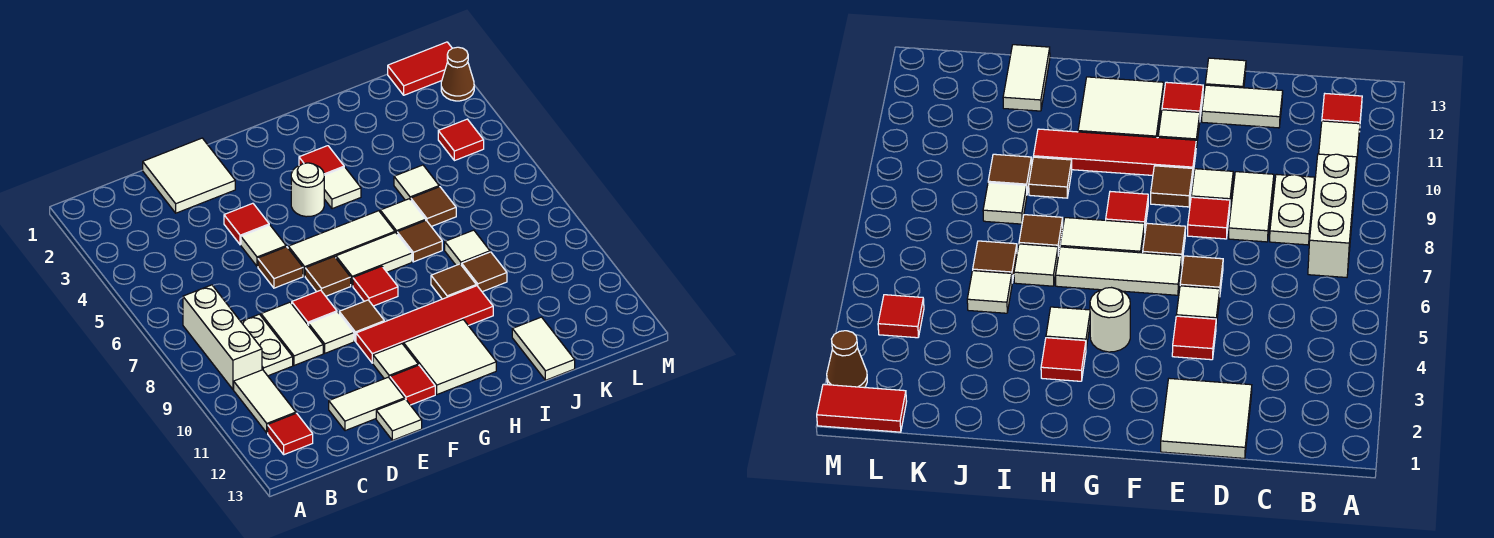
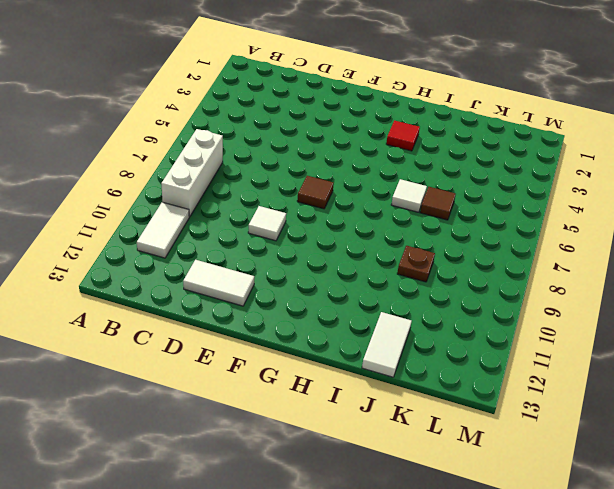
brown 1x1 plate [397,246,435,282] -> brown 1x1 tile [462,252,507,292]
none -> red 1x1 tile [268,413,313,455]
none -> white 1x2 plate [241,314,293,376]
none -> white 2x2 tile [143,138,235,213]
none -> white 1x2 tile [261,302,323,365]

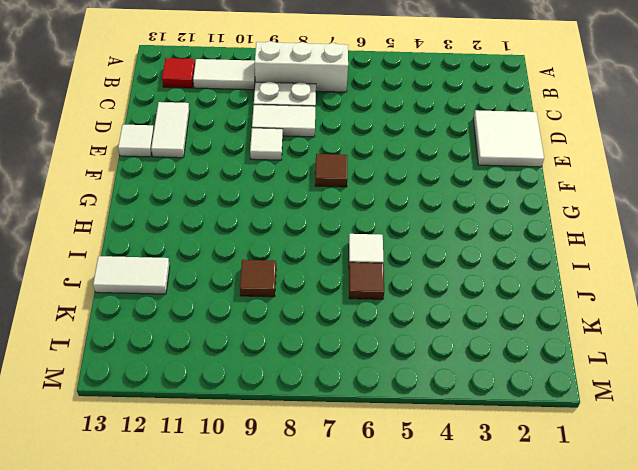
none -> red 1x1 tile [224,203,269,245]
none -> white 1x1 tile [241,225,286,266]
none -> brown 1x1 tile [258,247,303,288]
none -> red 1x1 tile [292,290,337,326]

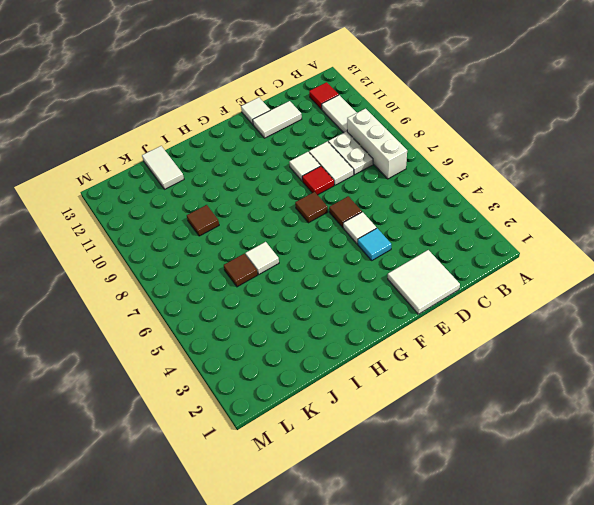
cyan 1x1 tile [358,228,391,260] -> red 1x1 tile [224,203,269,245]
none -> white 1x3 tile [288,211,395,276]
none -> brown 1x1 tile [339,300,384,341]
none -> red 1x4 tile [356,286,493,363]
none -> white 1x1 tile [373,344,418,379]

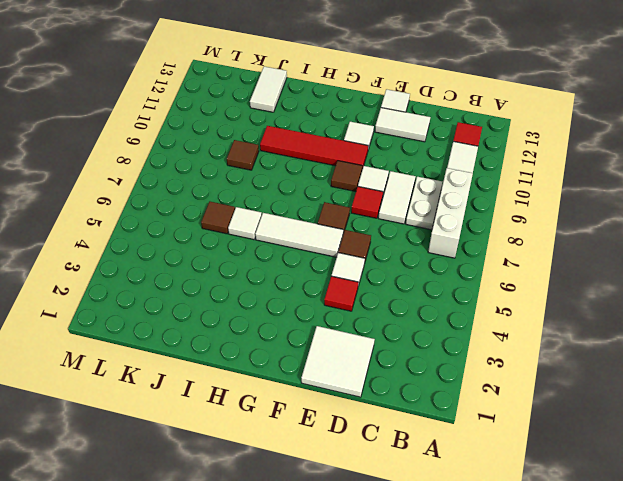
none -> red 1x1 tile [390,365,435,405]
none -> white 1x1 round brick [291,163,324,217]
none -> white 1x2 tile [336,232,412,286]
none -> red 1x1 tile [353,266,398,306]

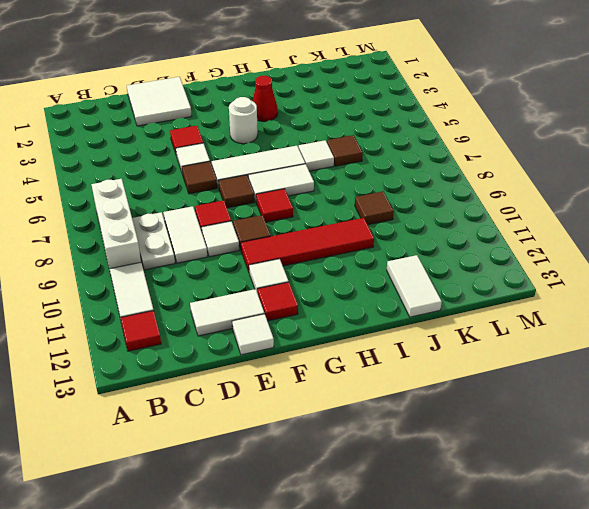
red 1x1 cone [253,76,278,121] -> red 1x1 tile [299,146,344,175]
none -> white 2x2 tile [404,320,496,394]
none -> white 1x1 tile [324,167,361,209]
none -> brown 1x1 tile [397,221,442,262]
none -> brown 1x1 tile [431,264,476,299]

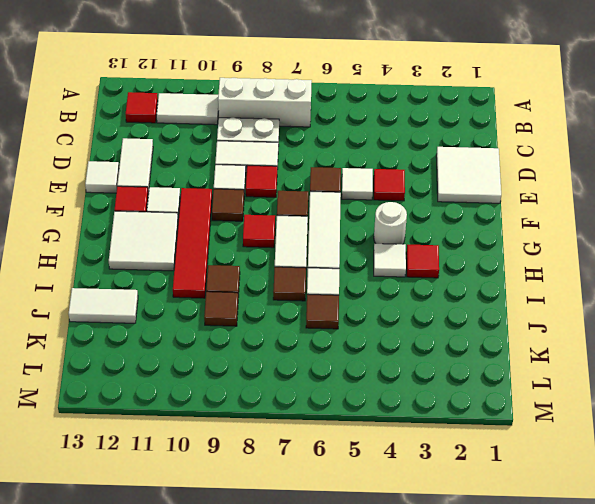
none -> white 1x1 tile [394,165,439,200]
none -> white 1x1 tile [445,230,490,265]
none -> red 1x2 tile [388,42,452,95]
none -> red 1x1 tile [438,119,484,161]

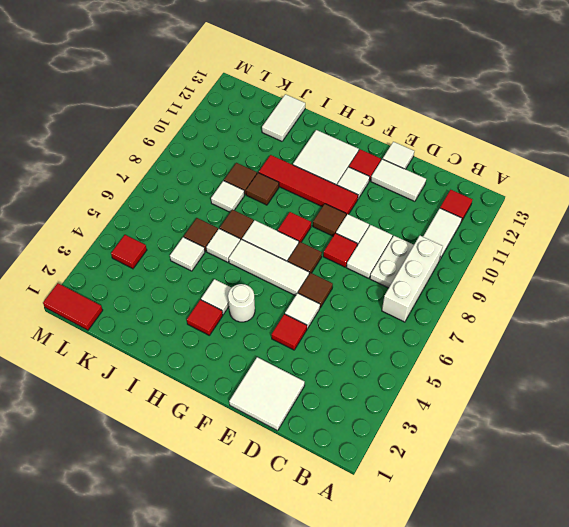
none -> brown 1x1 cone [441,47,474,101]

